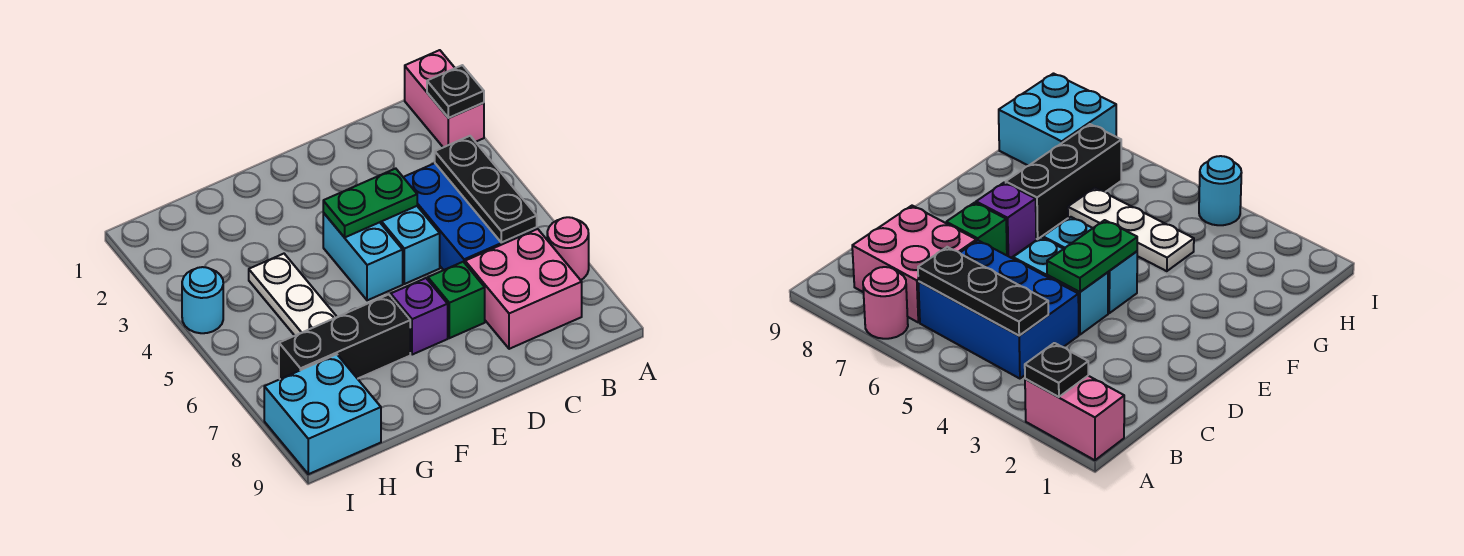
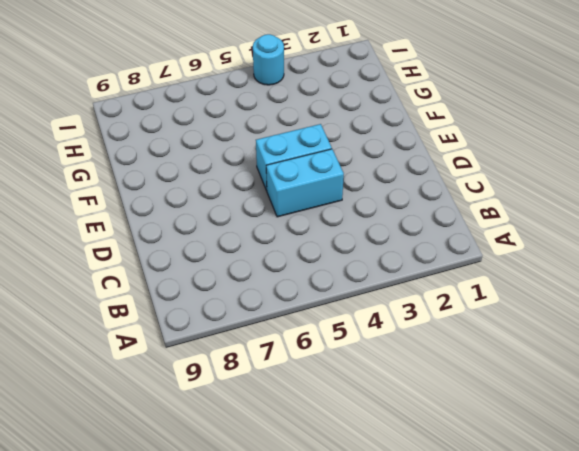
none -> pink 1x2 brick [405,50,484,147]
none -> pink 1x1 round brick [547,217,589,280]
none -> blue 2x3 brick [403,163,537,270]

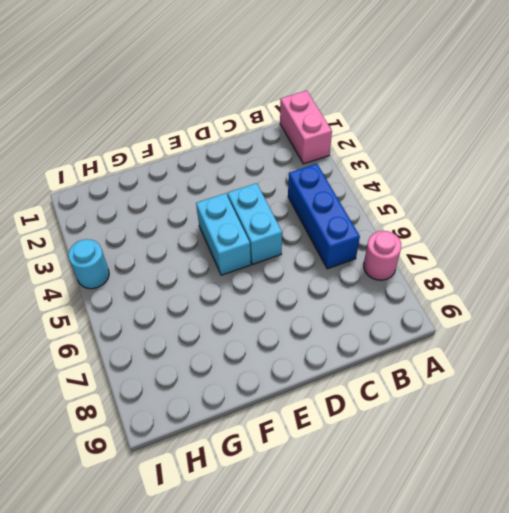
blue 1x3 brick [288,164,360,269] -> blue 2x3 brick [403,163,537,270]
none -> pink 2x2 brick [465,229,582,349]
none -> green 1x1 brick [428,262,485,338]
none -> purple 1x1 brick [391,278,448,355]

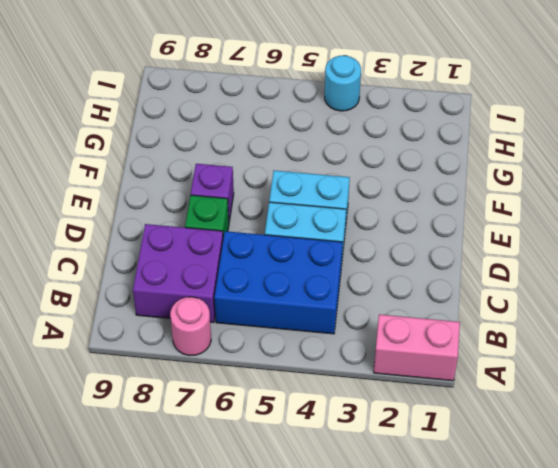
purple 2x2 brick [133,224,223,323] -> pink 2x2 brick [465,229,582,349]
none -> black 1x3 brick [279,295,410,379]
none -> white 1x3 plate [249,254,337,336]
none -> cyan 2x2 brick [264,354,381,474]

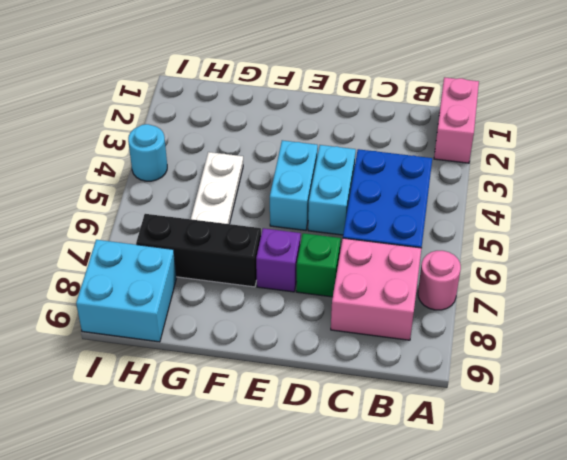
none -> black 1x1 plate [427,65,484,118]
none -> black 1x3 plate [435,136,537,242]
none -> green 1x2 plate [323,169,417,238]

